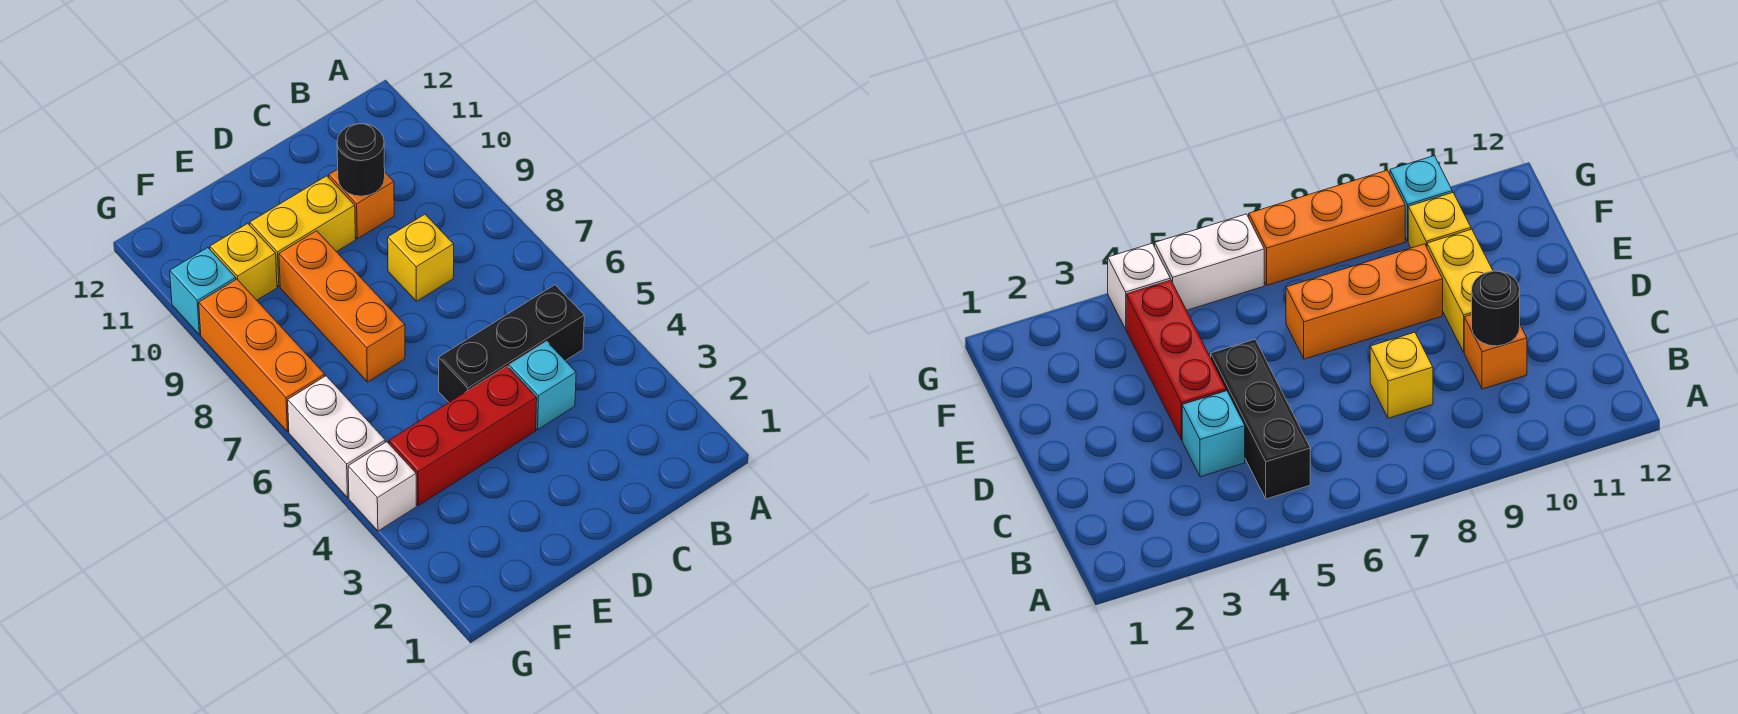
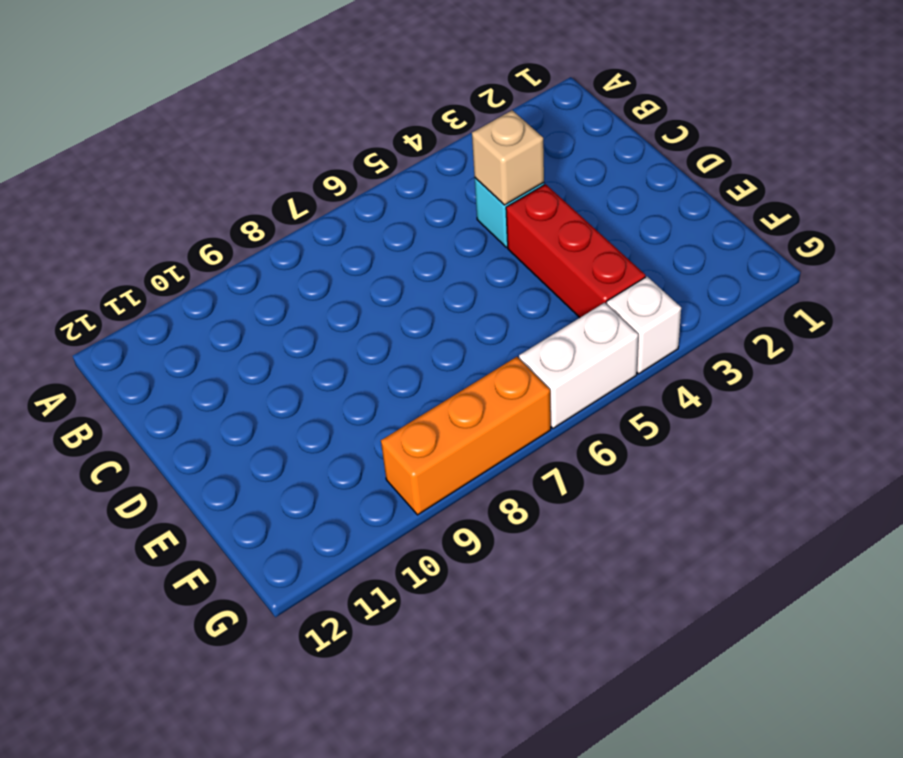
tan 1x1 brick [472,110,544,205] -> none
none -> black 1x3 brick [439,285,584,402]
none -> yellow 1x1 brick [388,214,454,301]
none -> orange 1x1 brick [329,169,394,239]

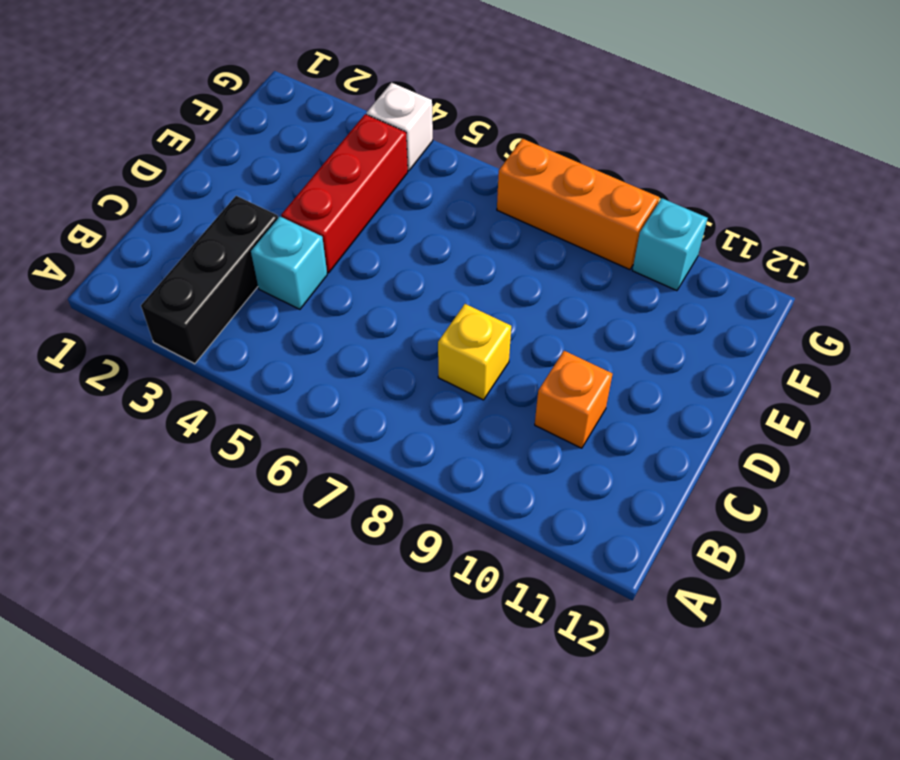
black 1x3 brick [141,196,278,364] -> black 1x3 brick moved to [439,285,584,402]
none -> yellow 1x2 brick [250,176,356,286]
none -> orange 1x3 brick [279,231,405,382]
none -> yellow 1x1 brick [210,223,277,300]

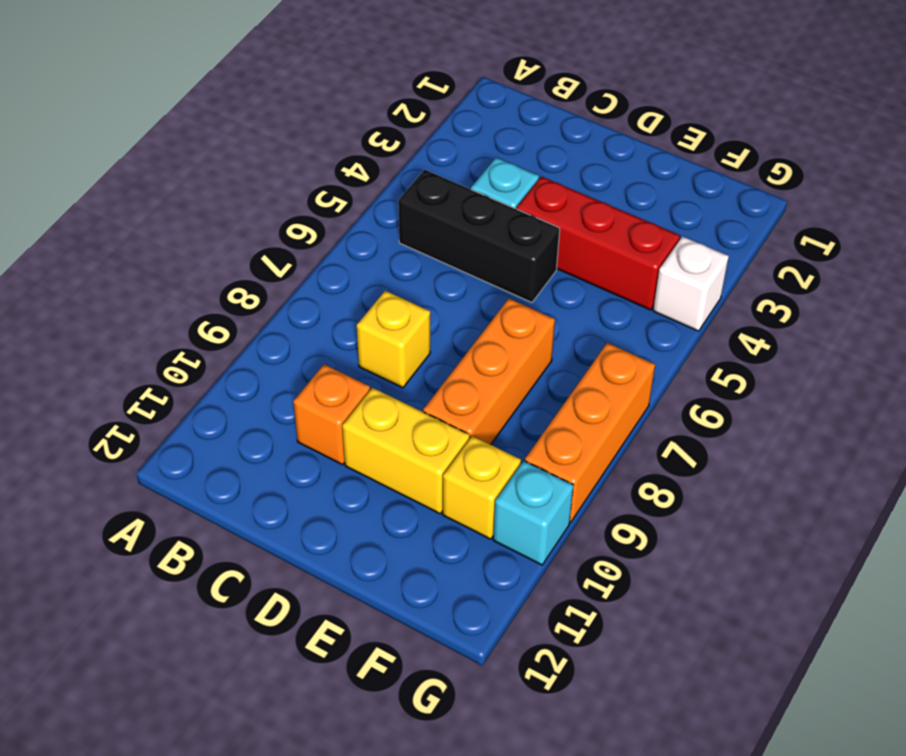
none -> white 1x2 brick [288,376,385,498]
none -> black 1x1 round brick [337,123,385,196]

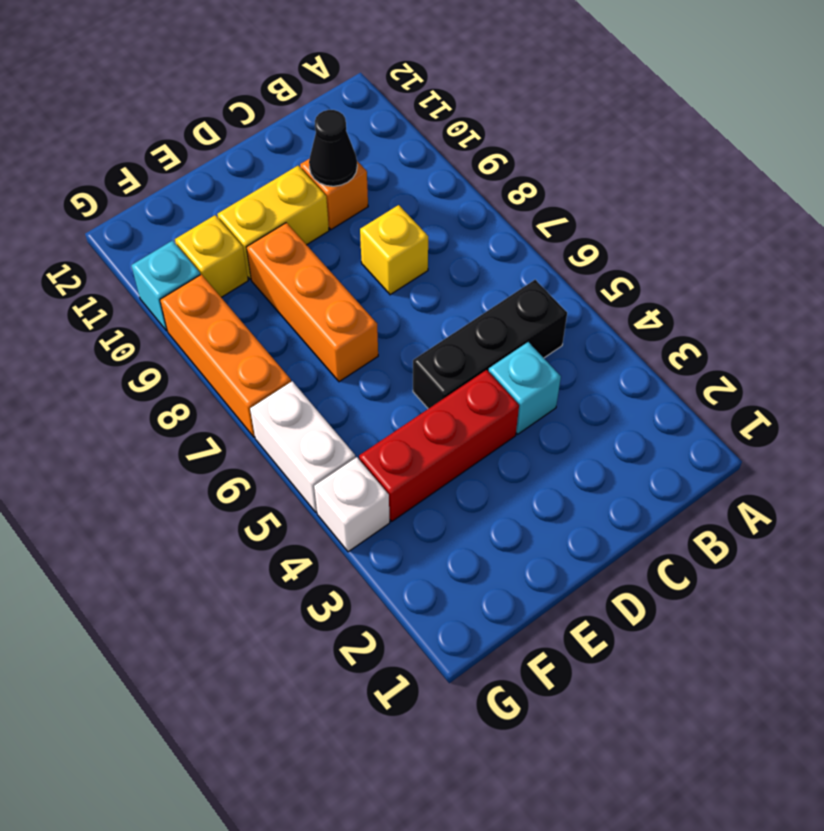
black 1x1 cone [309,110,357,186] -> black 1x1 round brick [337,123,385,196]

